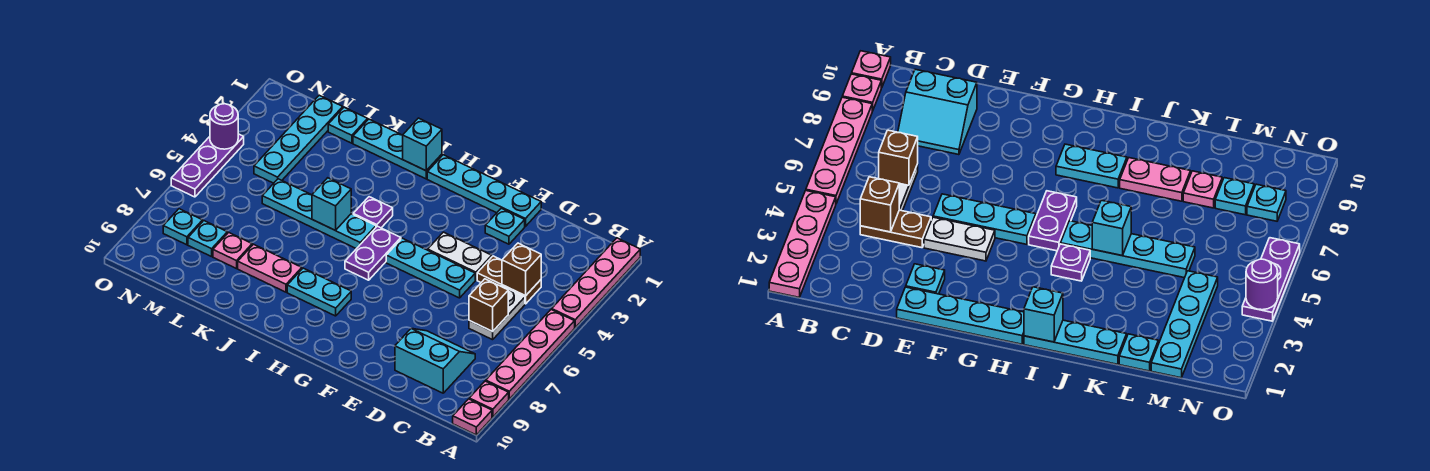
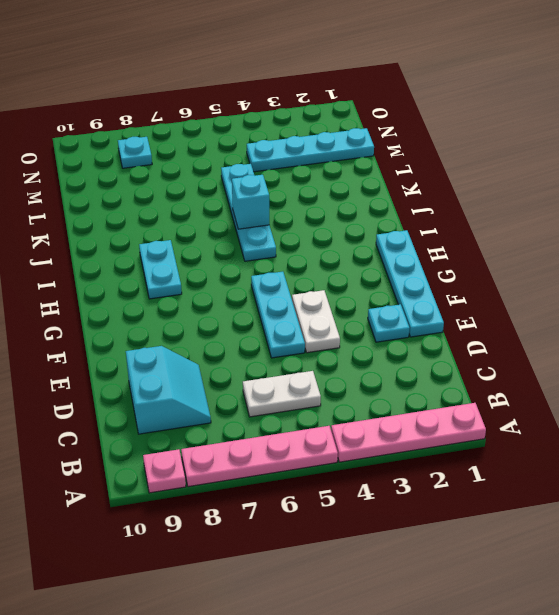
none -> pink 1x1 plate [453,399,492,435]
none -> brown 1x2 plate [477,256,541,304]
none -> purple 1x2 plate [345,226,401,280]

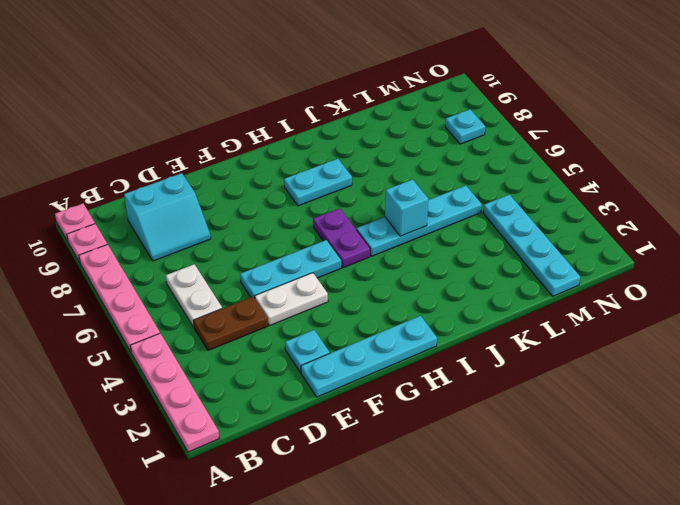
none -> cyan 1x3 plate [353,119,442,179]
none -> purple 1x1 plate [353,197,393,228]
none -> pink 1x2 plate [238,244,302,292]

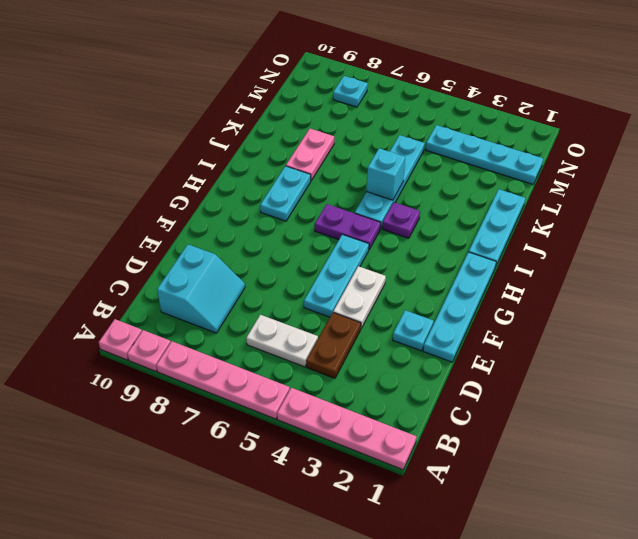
none -> cyan 1x1 plate [328,107,368,143]
none -> pink 1x1 plate [213,232,252,269]
none -> cyan 1x1 plate [188,221,227,257]

